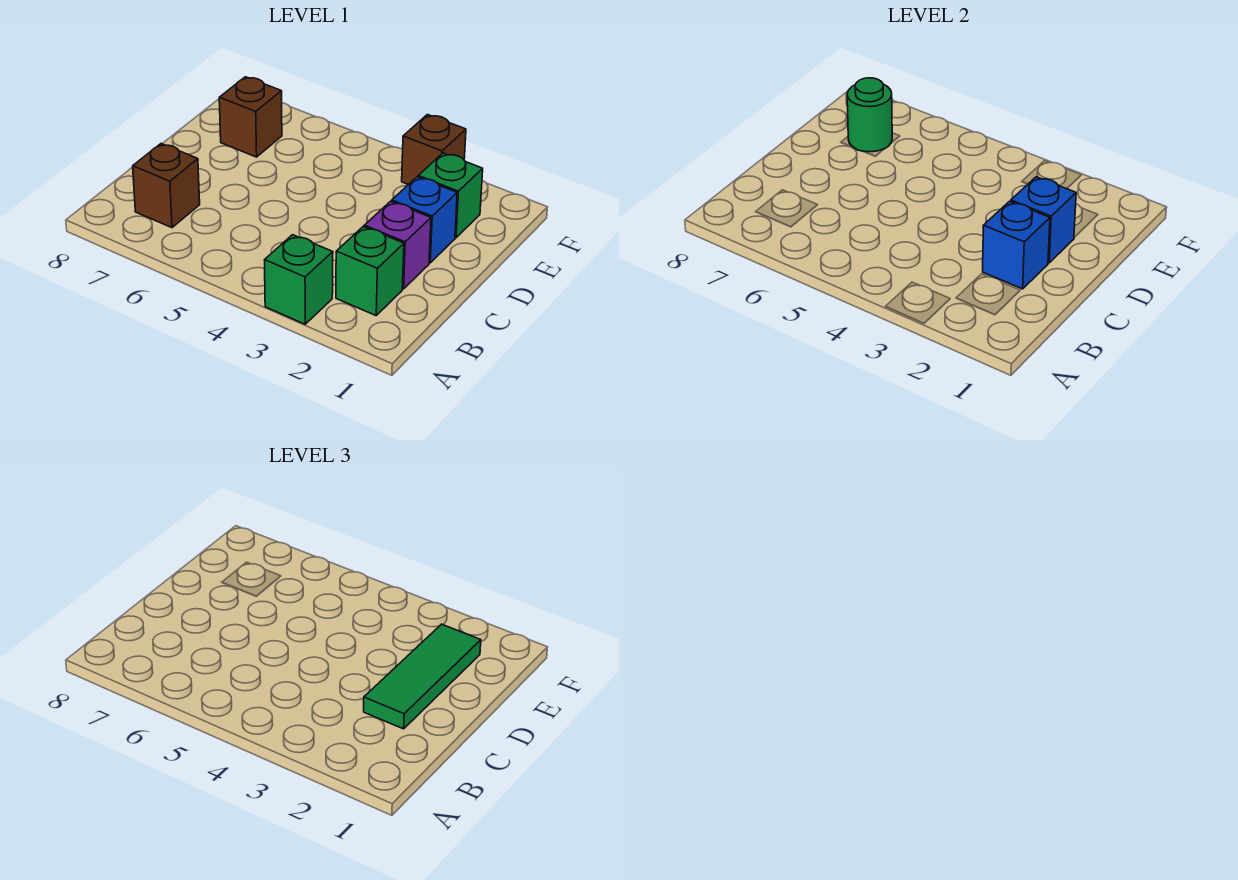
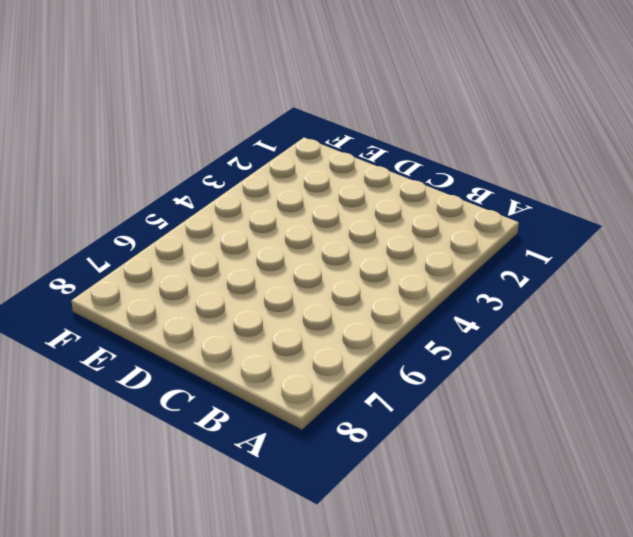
none -> green 1x1 brick [265,235,333,324]
none -> green 1x1 brick [336,227,404,315]
none -> brown 1x1 brick [133,144,200,228]

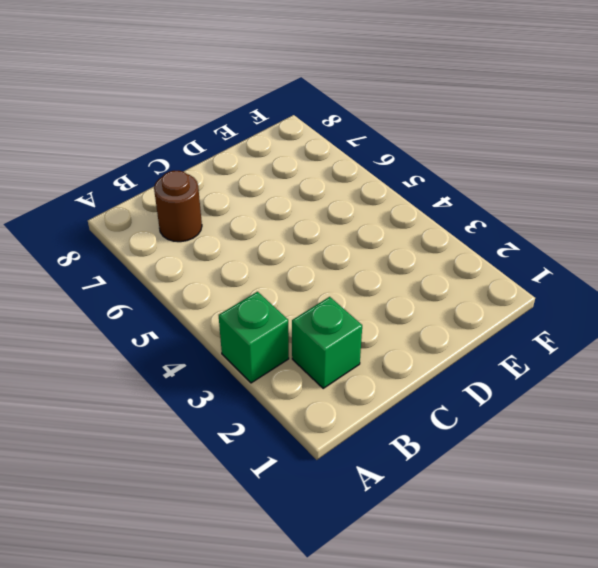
brown 1x1 round brick [154,171,202,242] -> brown 1x1 brick [133,144,200,228]
none -> purple 1x1 brick [364,201,431,289]
none -> blue 1x1 brick [392,177,457,263]
none -> green 1x1 brick [418,153,483,238]

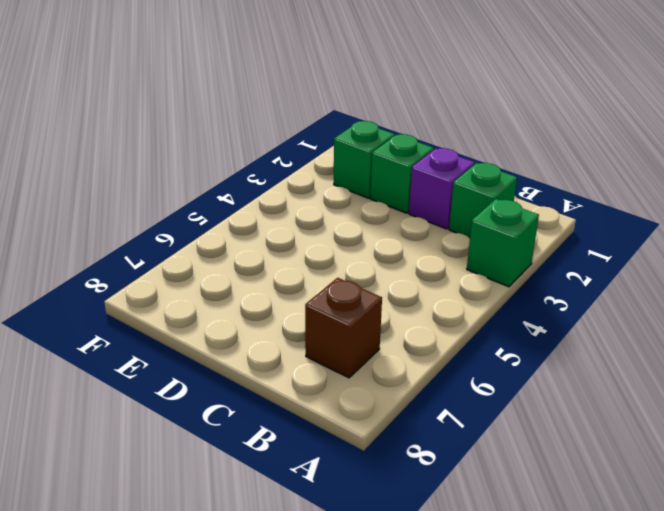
green 1x1 brick [370,134,434,213] -> blue 1x1 brick [392,177,457,263]
none -> brown 1x1 brick [219,77,282,157]
none -> brown 1x1 brick [402,115,466,185]
none -> blue 1x1 brick [983,201,1050,289]

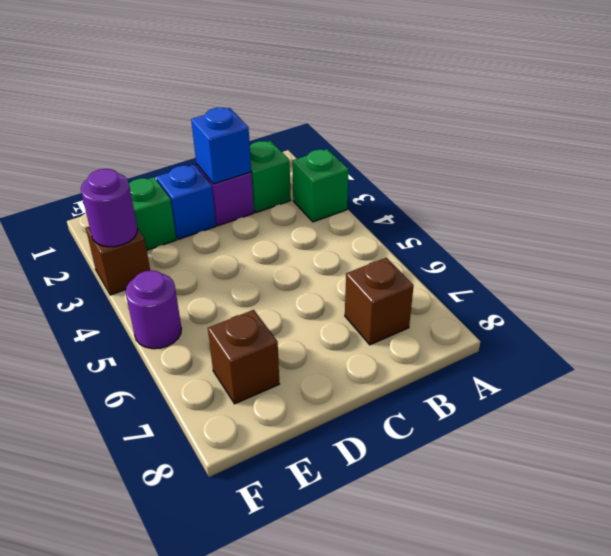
purple 1x1 round brick [81,169,138,247] -> none
purple 1x1 round brick [125,270,181,349] -> none
none -> blue 1x1 brick [1011,177,1076,263]
none -> green 1x1 round brick [847,78,892,152]
none -> green 1x3 tile [364,624,481,729]

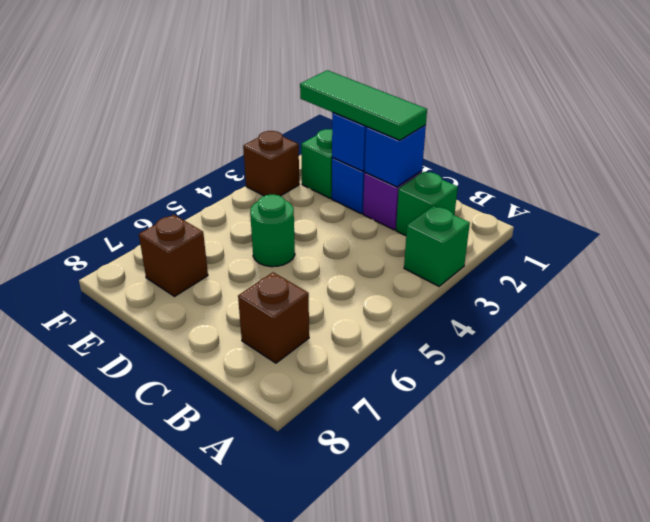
green 1x1 round brick [250,195,295,267] -> green 1x1 round brick moved to [847,78,892,152]

